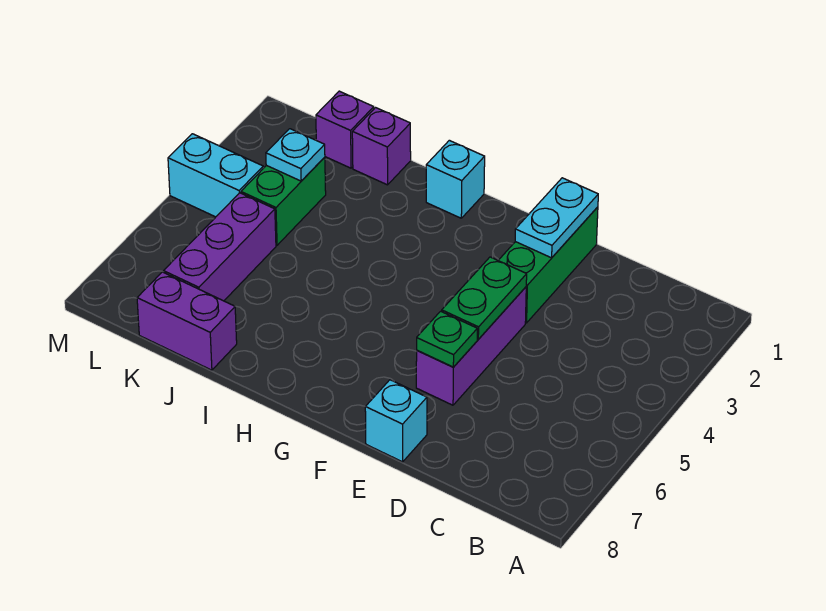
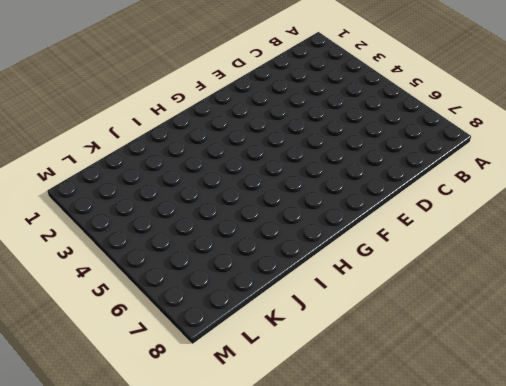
none -> green 1x3 brick [498,207,598,323]
none -> purple 1x3 brick [416,287,526,405]
none -> cyan 1x1 brick [365,380,427,462]

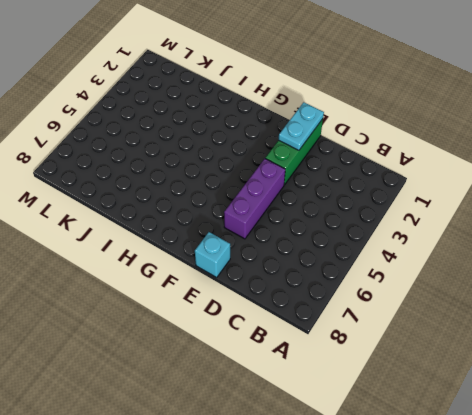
none -> cyan 1x1 brick [426,140,485,218]
none -> purple 1x1 brick [352,108,411,185]
none -> purple 1x2 brick [137,272,237,370]

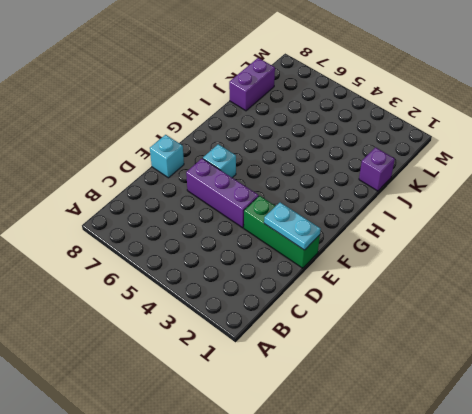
cyan 1x1 brick [203,144,236,178] -> cyan 1x1 brick moved to [426,140,485,218]
none -> purple 1x1 brick [316,91,374,168]
none -> green 1x2 brick [241,157,326,245]
none -> purple 1x3 brick [164,193,276,301]

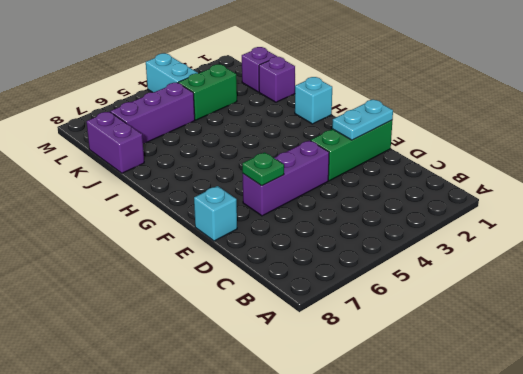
none -> green 1x2 plate [442,257,527,339]
none -> cyan 1x1 plate [266,129,325,181]

